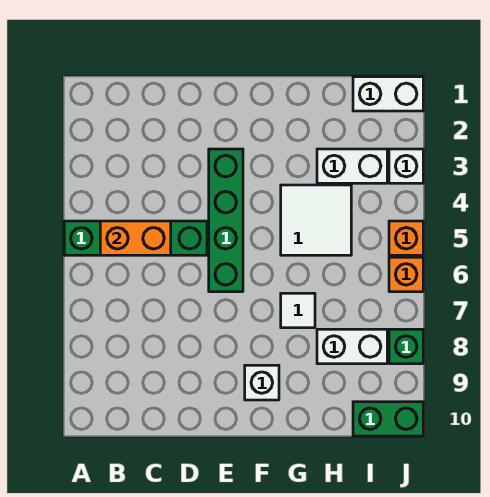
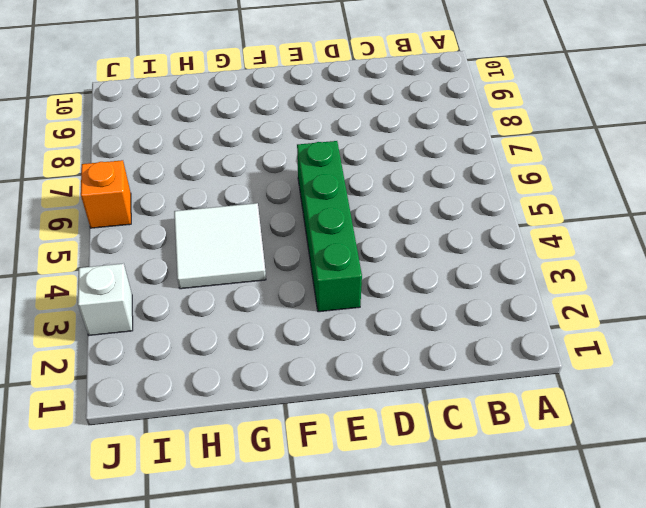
none -> green 1x4 brick [64,221,207,255]
none -> white 1x1 brick [245,365,279,400]
none -> white 1x1 tile [281,293,315,328]

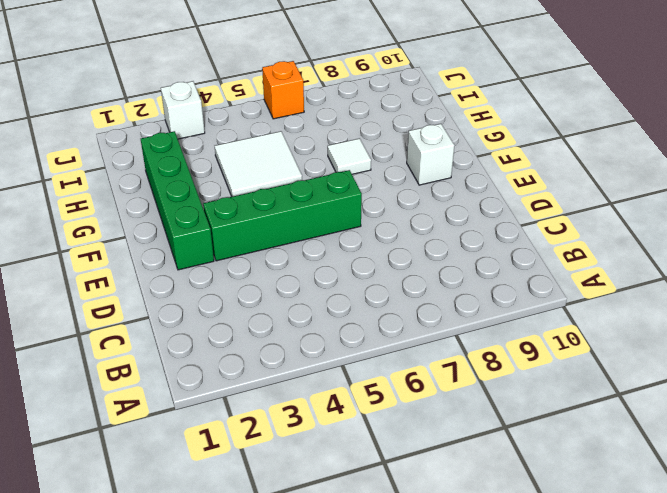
green 1x4 brick [141,131,214,270] -> green 1x4 brick moved to [64,221,207,255]
none -> white 1x2 brick [317,149,387,183]
none -> white 1x2 brick [317,329,387,364]
none -> white 1x2 brick [353,77,423,111]

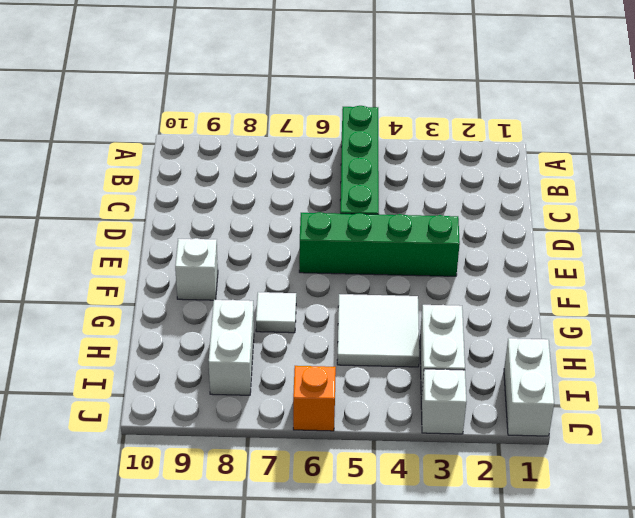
none -> green 1x2 brick [353,402,423,436]
none -> orange 1x1 brick [389,221,423,255]
none -> green 1x1 brick [389,329,423,364]

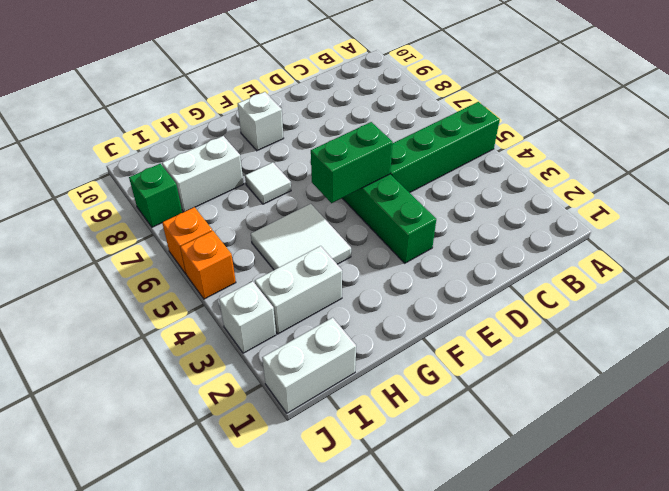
green 1x2 brick [311,122,393,203] -> green 1x2 brick moved to [353,402,423,436]
none -> orange 1x2 brick [100,221,171,255]

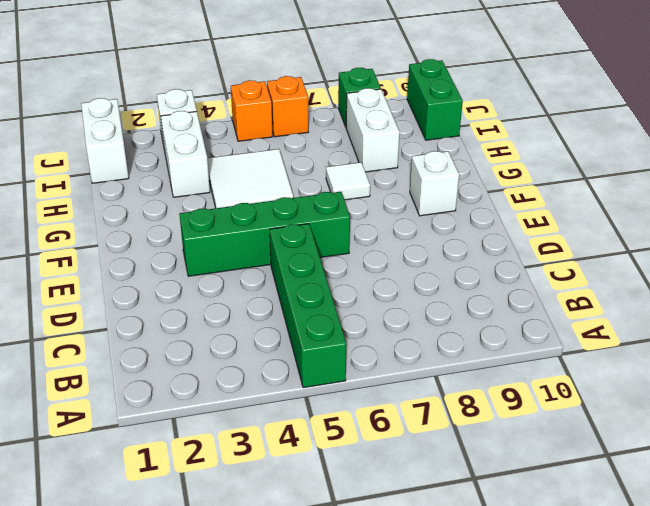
none -> orange 1x2 brick [100,221,171,255]

